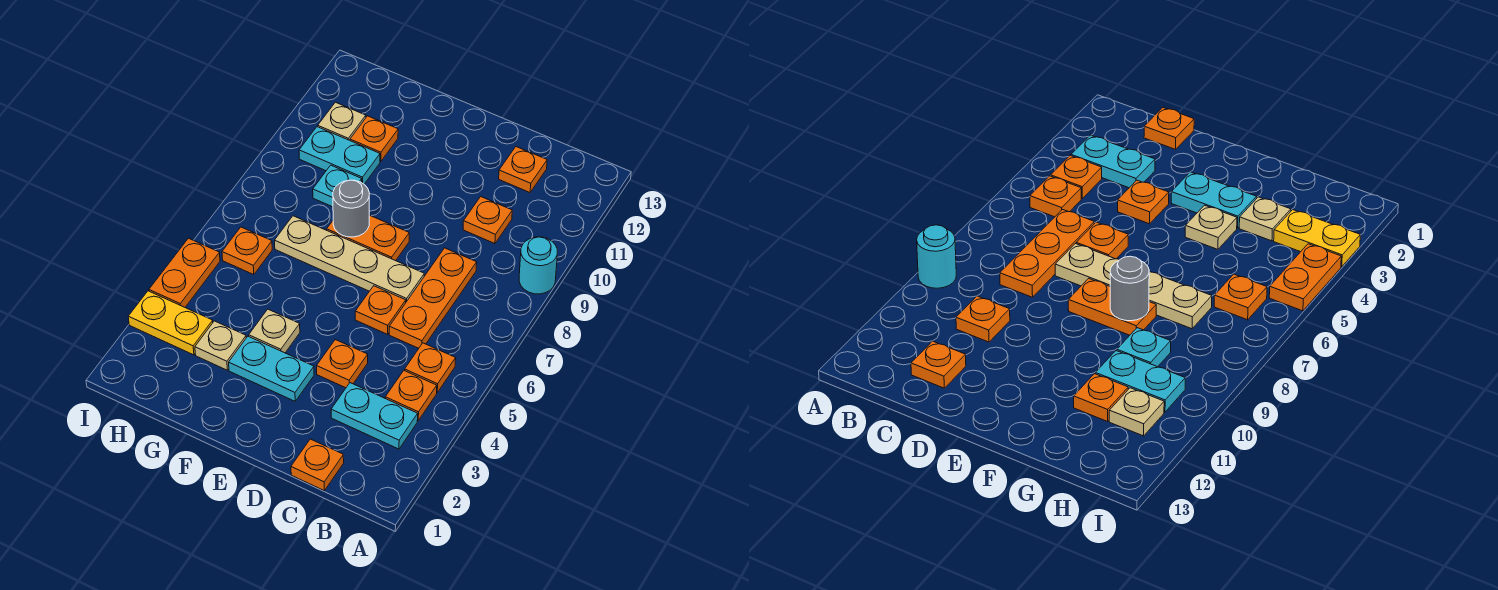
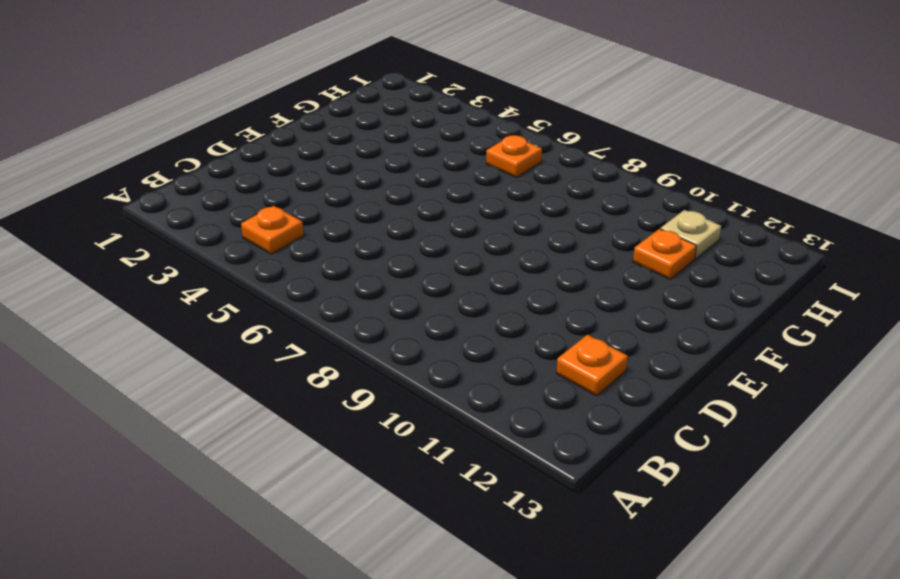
none -> cyan 1x1 round brick [519,237,557,294]
none -> cyan 1x2 plate [331,383,418,449]
none -> orange 1x1 plate [405,343,456,392]

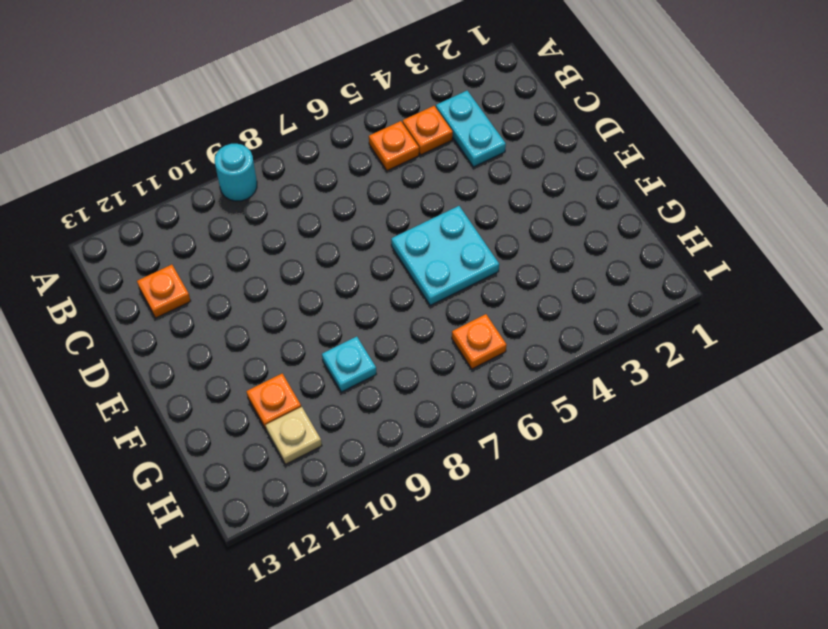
cyan 2x2 plate [391,206,499,305] -> none
none -> orange 1x1 plate [291,439,344,491]
none -> orange 1x3 plate [389,248,477,348]
none -> orange 1x1 plate [463,197,512,244]

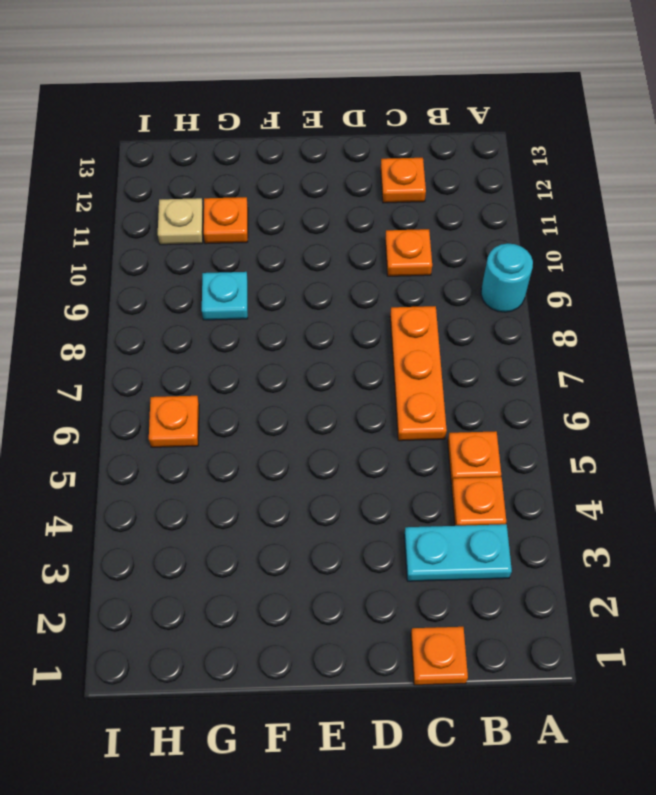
none -> orange 1x1 plate [317,340,368,388]
none -> orange 1x1 plate [355,286,406,334]
none -> tan 1x4 plate [275,216,424,302]

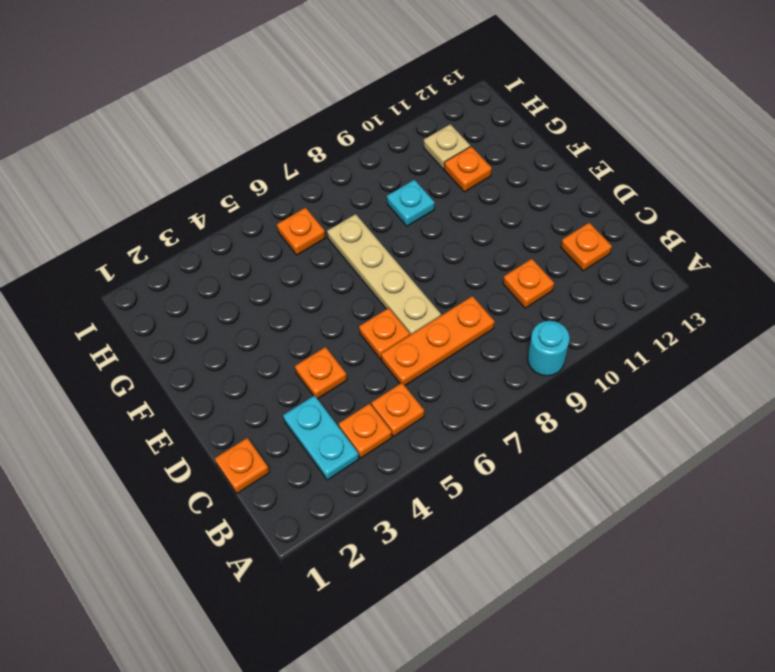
none -> cyan 1x2 plate [229,336,314,401]
none -> orange 1x2 plate [327,215,409,261]
none -> tan 1x1 plate [249,309,300,353]

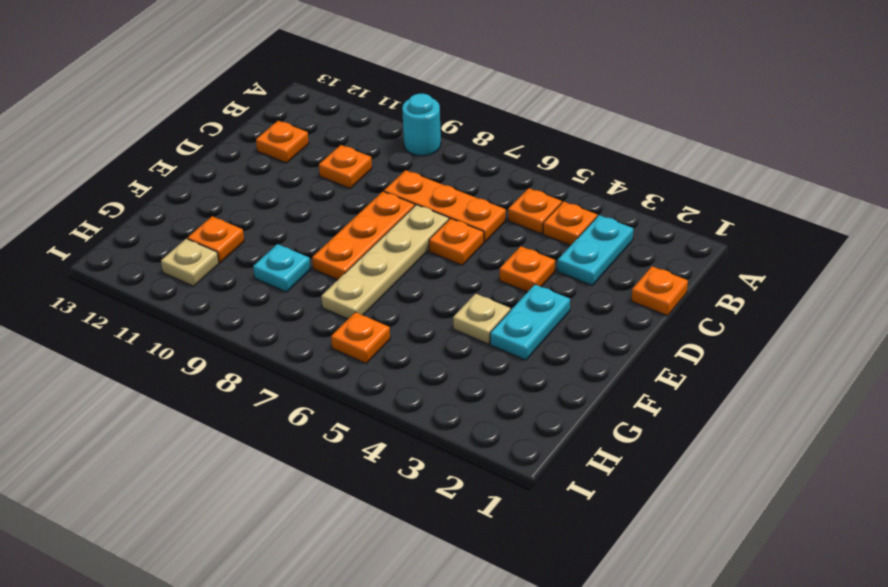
orange 1x3 plate [312,192,415,280] -> orange 1x2 plate [327,215,409,261]
none -> tan 1x1 plate [195,321,246,370]
none -> cyan 1x2 plate [299,127,380,184]
none -> yellow 1x2 plate [128,291,213,355]

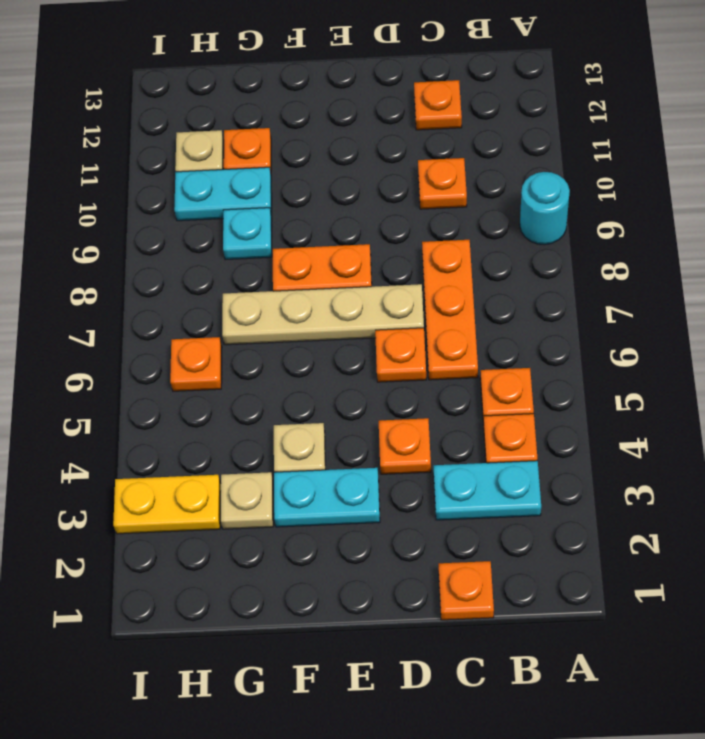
none -> orange 1x2 plate [149,238,220,307]
none -> grey 1x1 round brick [333,180,369,237]

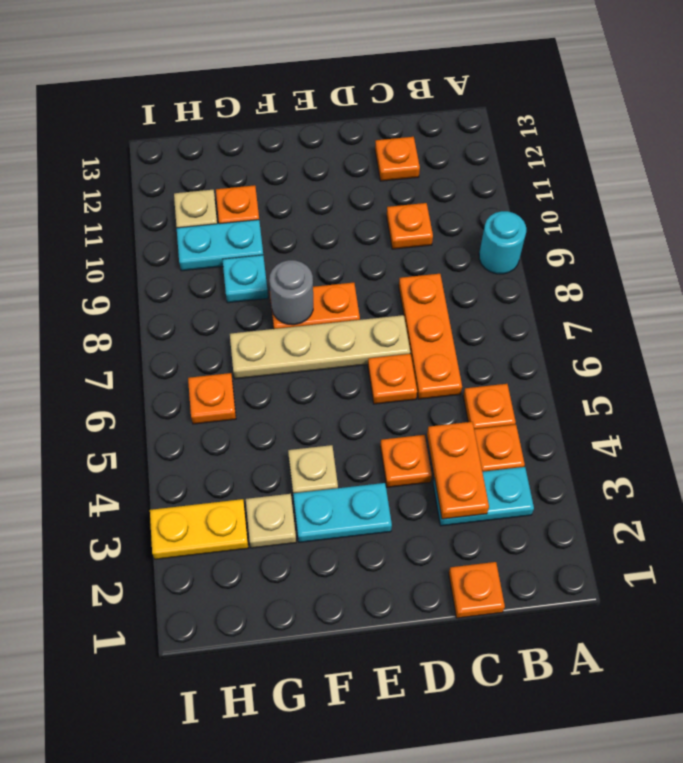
orange 1x2 plate [427,422,489,519] -> orange 1x2 plate moved to [149,238,220,307]

